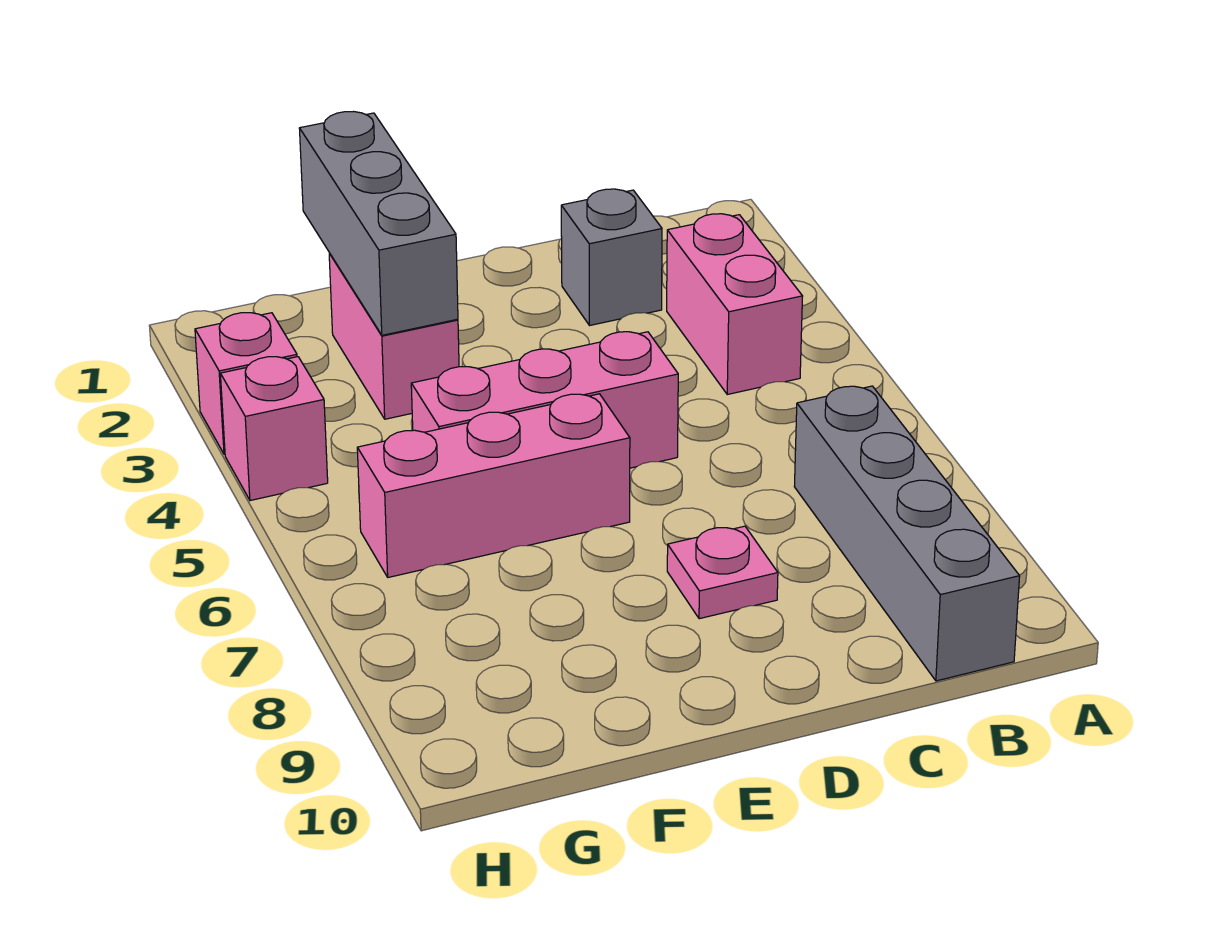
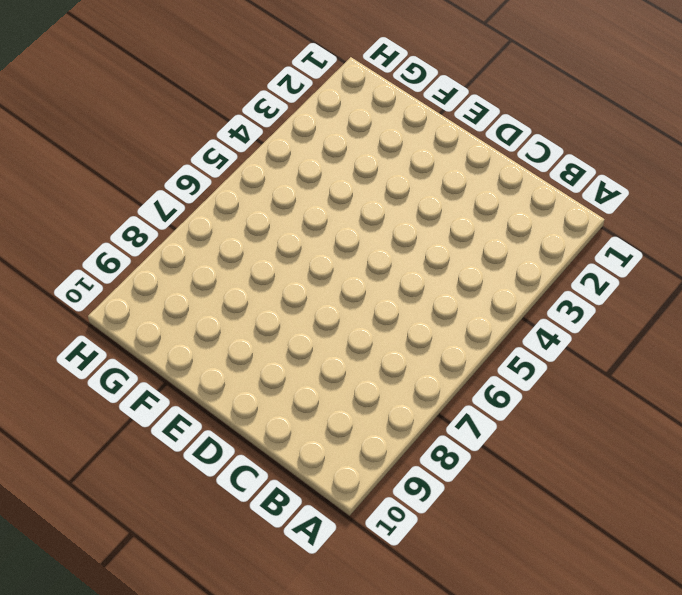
none -> pink 1x2 brick [667,214,803,394]
none -> grey 1x4 brick [794,386,1020,681]

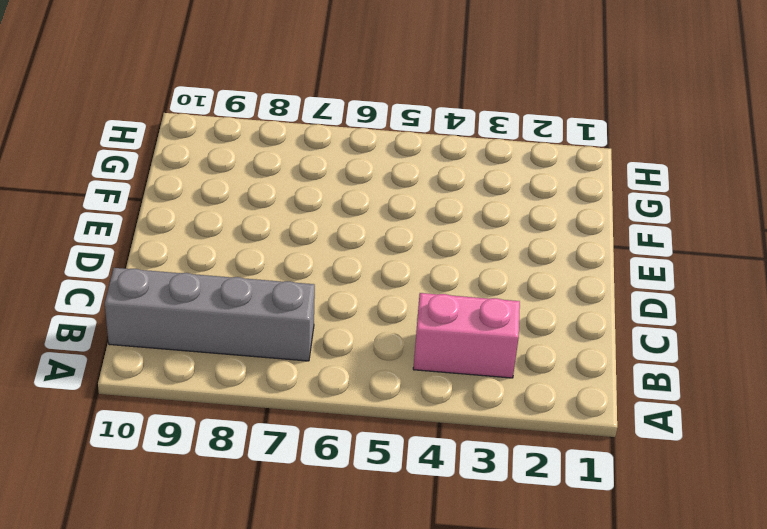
none -> grey 1x1 brick [561,189,662,326]
none -> pink 1x3 brick [411,332,678,468]

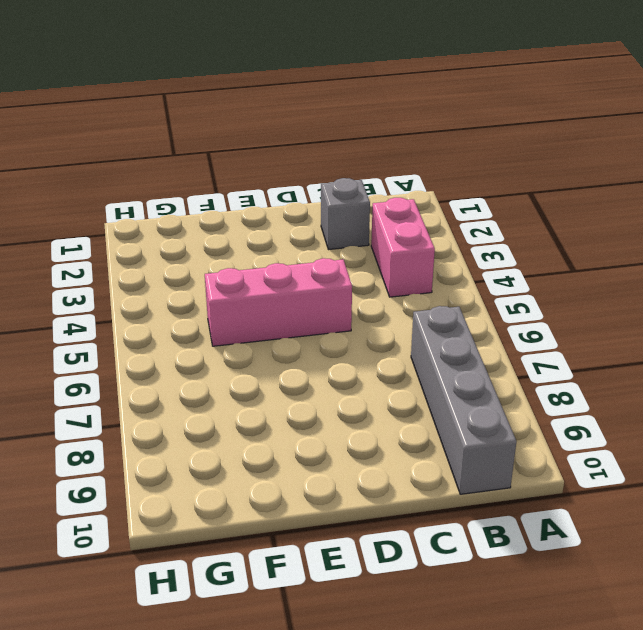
none -> pink 1x1 plate [667,526,778,619]
none -> pink 1x3 brick [357,394,630,577]

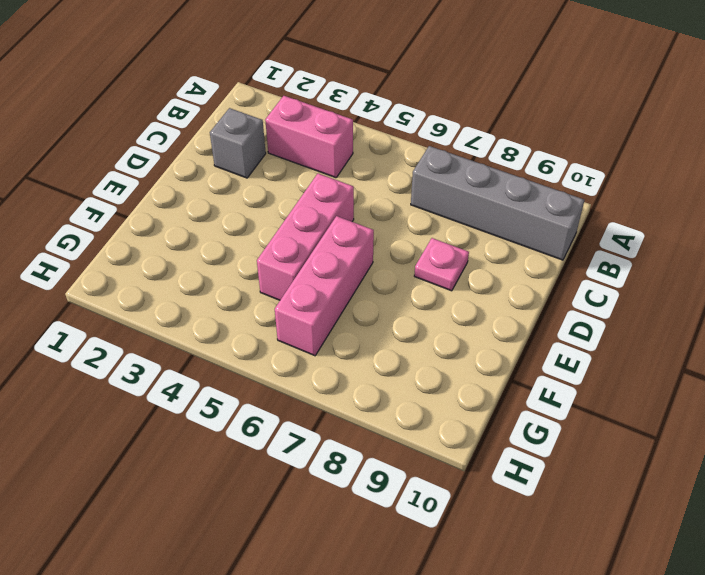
none -> pink 1x2 brick [329,253,459,419]
none -> pink 1x1 brick [195,313,297,454]

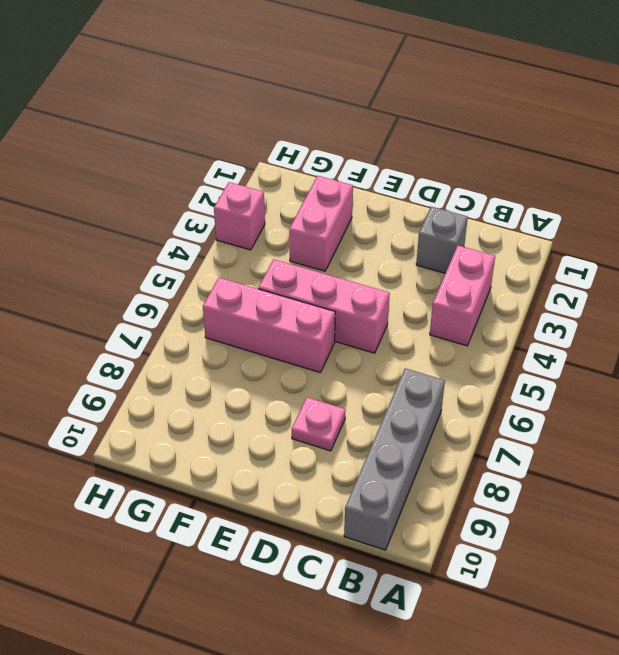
none -> pink 1x1 brick [220,357,328,501]
none -> grey 1x3 brick [299,112,458,335]

